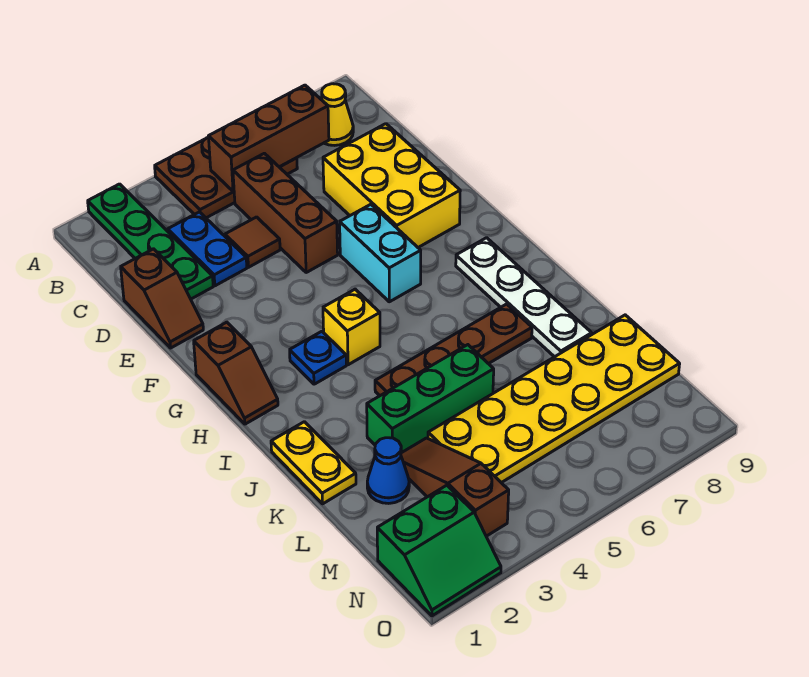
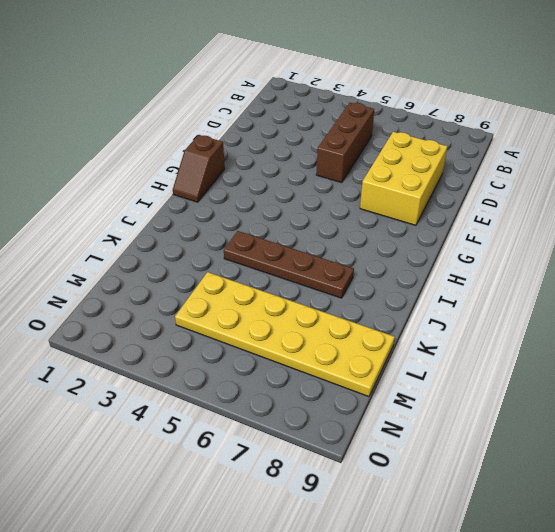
none -> green 1x4 plate [88,184,213,299]
none -> brown 2x3 plate [155,137,297,218]
none -> yellow 1x1 cone [322,84,353,145]

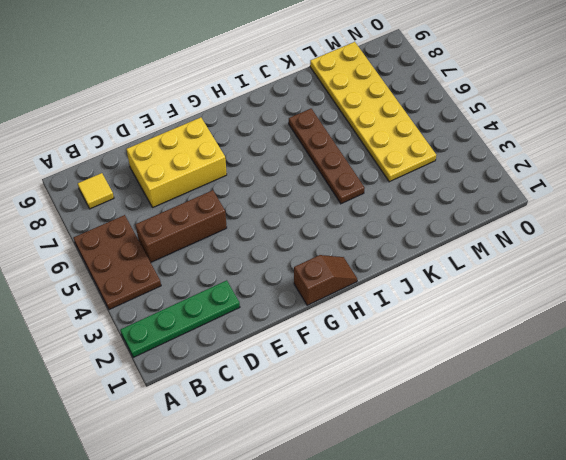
yellow 1x1 tile [78,173,114,209] -> yellow 1x1 cone [322,84,353,145]
none -> blue 1x2 plate [168,212,247,286]
none -> brown 1x2 slope [121,249,203,348]
none -> brown 1x1 tile [225,217,280,267]

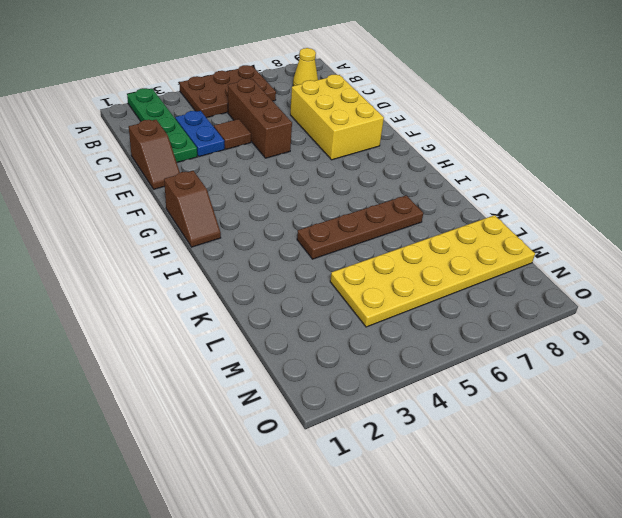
none -> cyan 1x2 brick [340,204,421,302]
none -> blue 1x1 plate [290,331,346,384]
none -> yellow 1x1 brick [323,289,380,365]

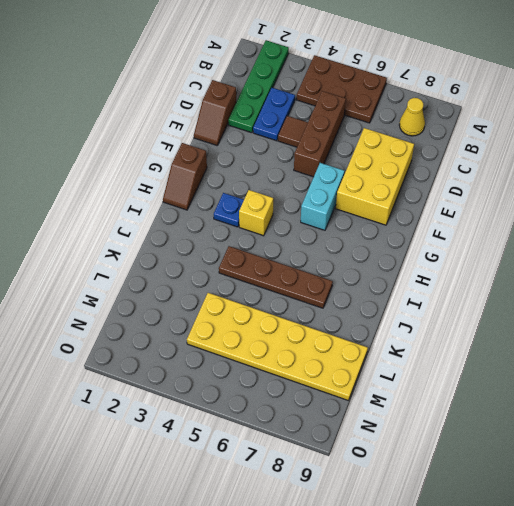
none -> white 1x4 plate [456,238,592,357]
none -> yellow 1x2 plate [271,422,356,504]
none -> green 1x3 brick [367,345,494,453]

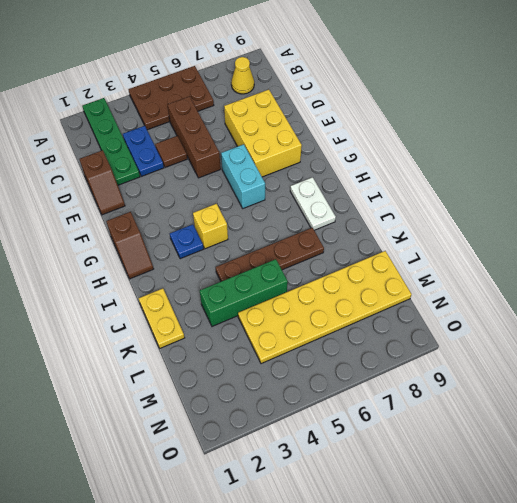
white 1x2 plate [290,177,336,230] -> white 1x4 plate [456,238,592,357]
none -> blue 1x1 cone [367,438,409,503]
none -> brown 1x3 slope [401,438,509,536]
none -> green 2x2 slope [377,485,501,616]

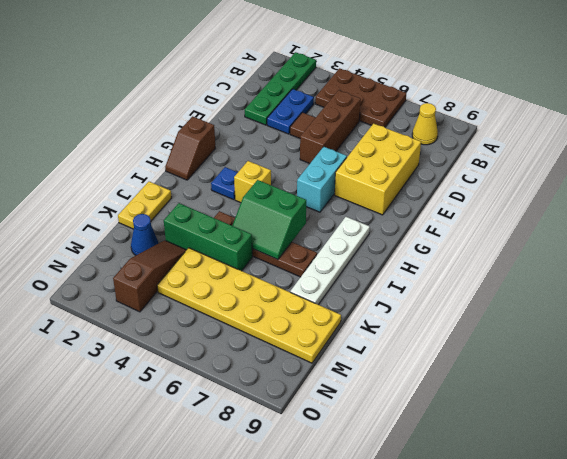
green 2x2 slope [232,180,306,260] -> green 2x2 slope moved to [377,485,501,616]
none -> brown 1x2 slope [121,249,203,348]
none -> brown 1x3 brick [208,85,329,191]

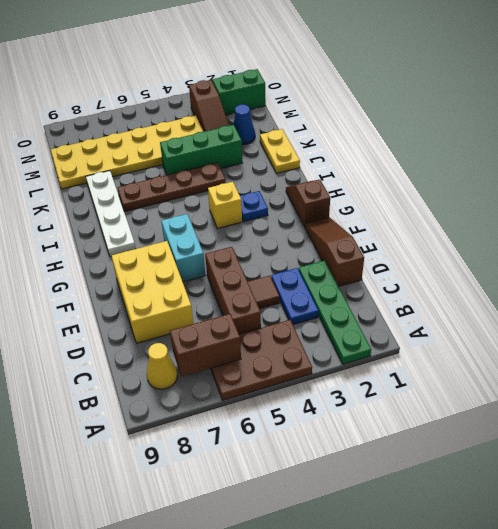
brown 1x2 brick [170,314,241,376] -> brown 1x3 brick [208,85,329,191]
brown 1x3 slope [305,217,364,286] -> brown 1x2 slope [121,249,203,348]

